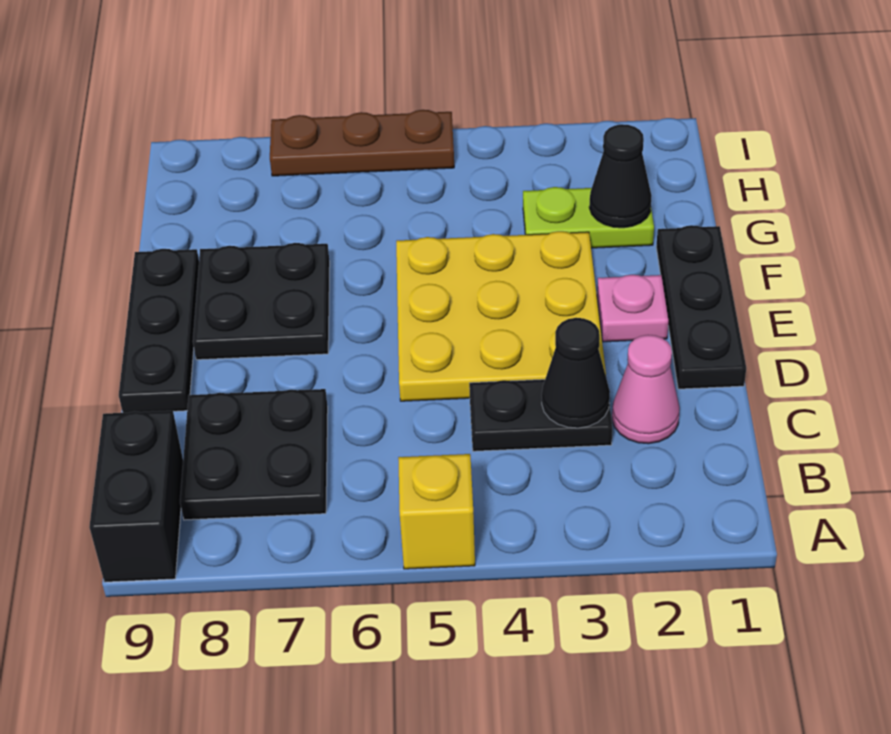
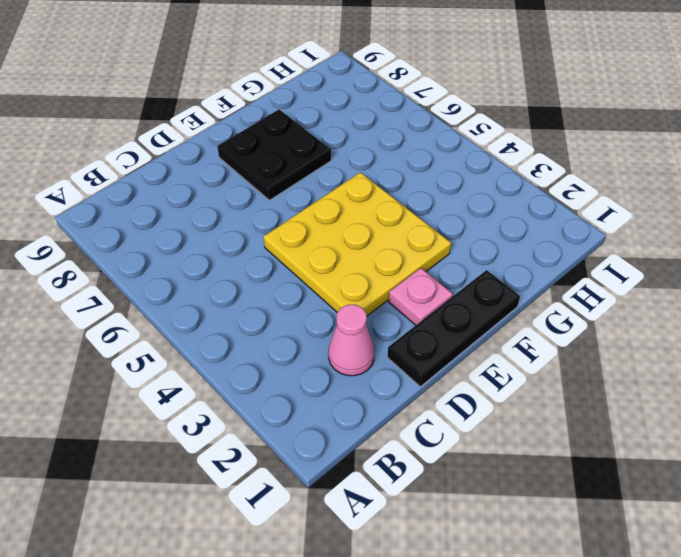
none -> yellow 1x1 brick [398,454,475,569]
none -> black 1x2 brick [89,411,183,582]
none -> black 2x2 plate [180,389,328,520]

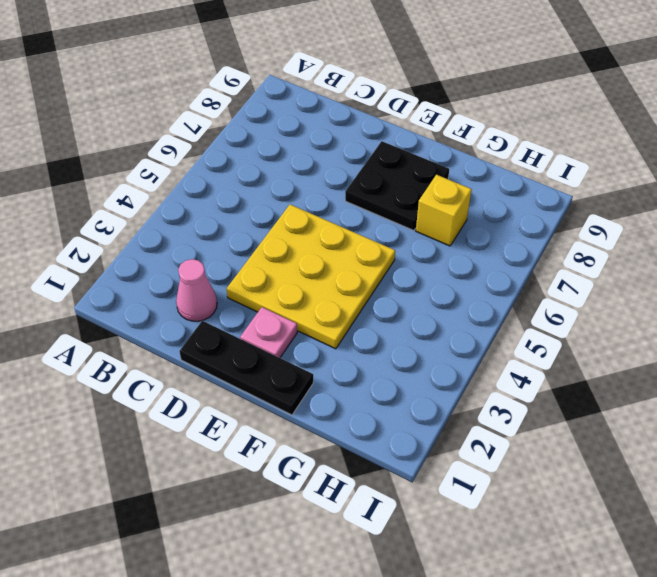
yellow 1x1 brick [416,175,471,246] -> yellow 1x1 brick moved to [398,454,475,569]
none -> black 1x2 brick [89,411,183,582]
none -> black 2x2 plate [180,389,328,520]
none -> black 1x2 plate [469,377,612,451]

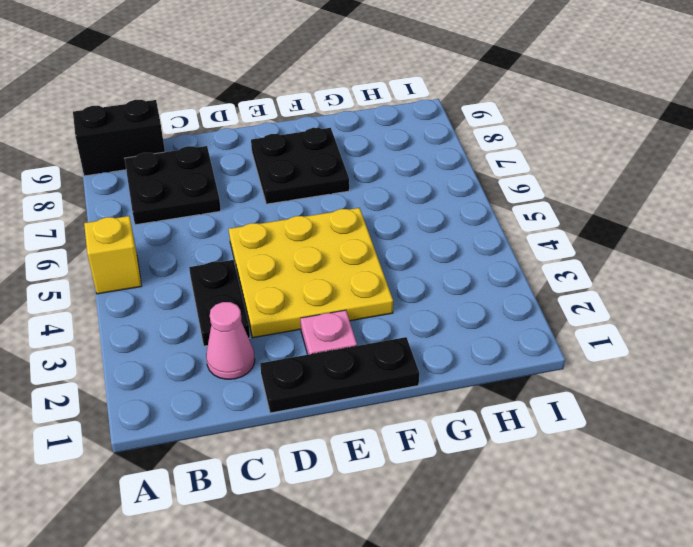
none -> black 1x3 plate [119,249,199,413]
none -> lime 1x2 plate [523,187,654,248]
none -> brown 1x3 plate [270,110,454,176]

